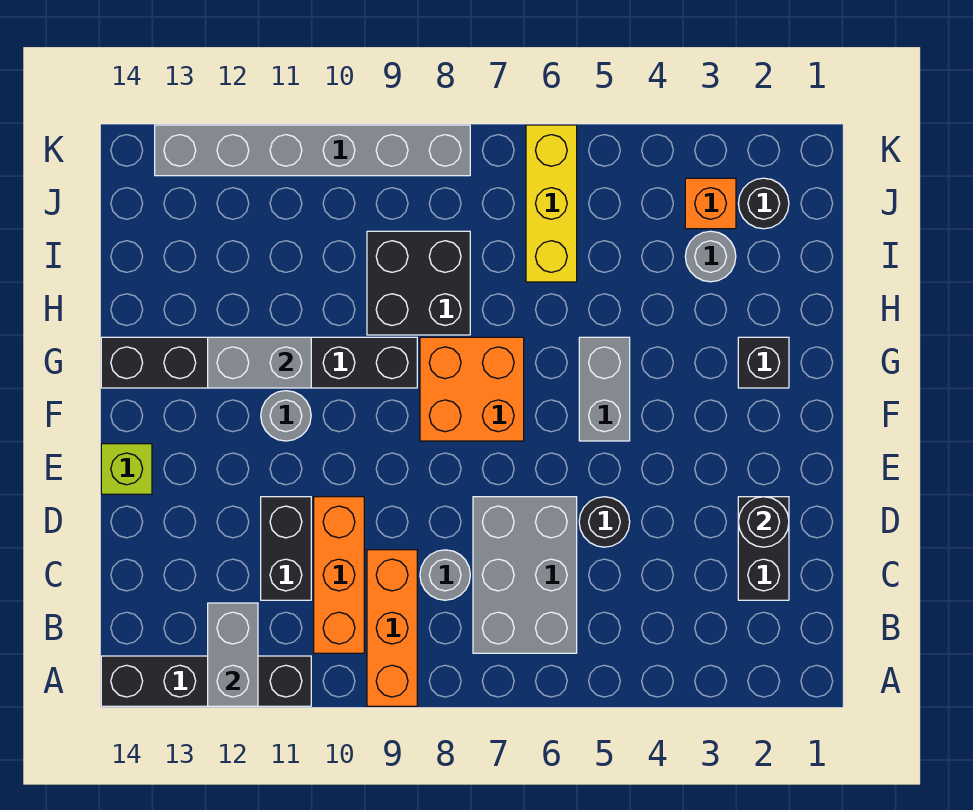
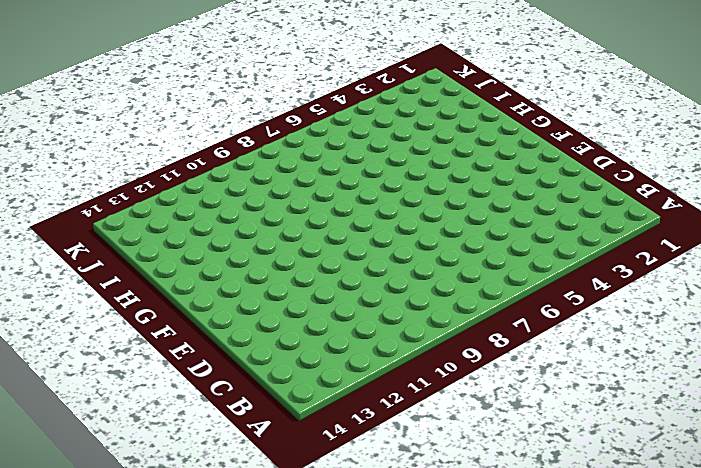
none -> orange 1x3 brick [367,550,417,706]
none -> black 1x4 brick [101,656,311,706]
none -> grey 2x3 brick [473,497,577,653]

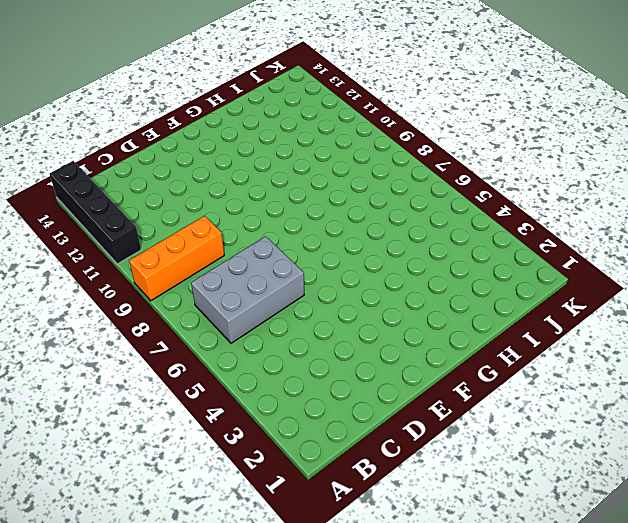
none -> orange 1x3 brick [314,497,364,653]
none -> black 1x2 brick [738,497,789,600]
none -> grey 1x1 round brick [420,550,470,600]

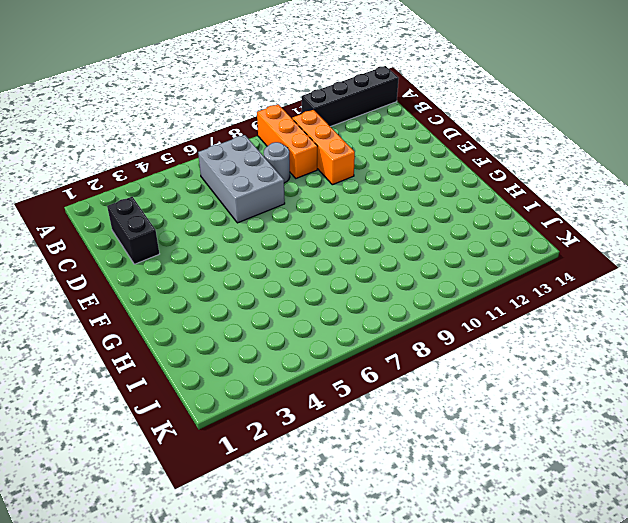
none -> black 1x2 brick [261,497,311,600]
none -> black 1x1 round brick [579,497,630,547]
none -> lime 1x1 brick [101,444,152,494]

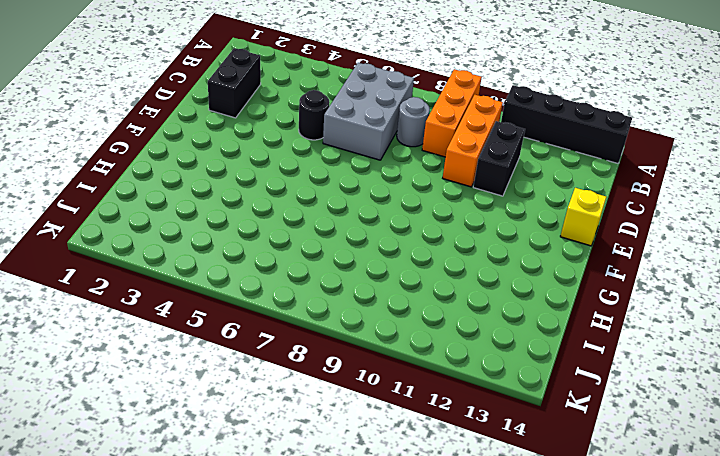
yellow 1x1 brick [560,188,606,246] -> lime 1x1 brick [101,444,152,494]
none -> grey 1x2 brick [579,337,630,441]
none -> orange 2x2 brick [420,337,524,441]
none -> grey 1x1 round brick [261,391,311,441]

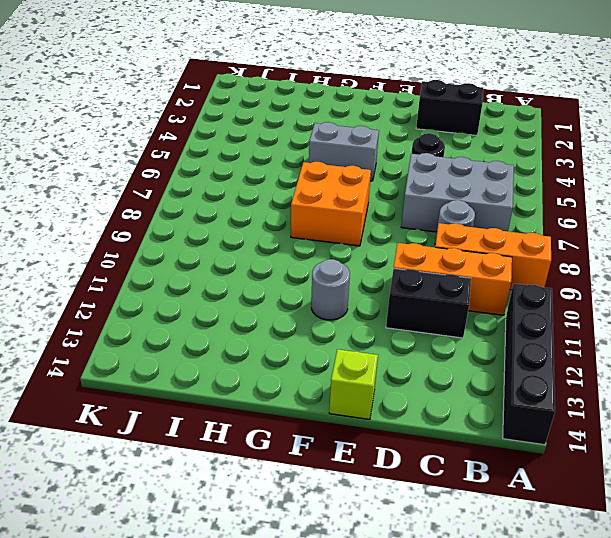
none -> black 1x1 brick [738,337,789,388]
none -> black 1x6 brick [101,337,417,388]
none -> black 2x2 brick [367,231,470,335]

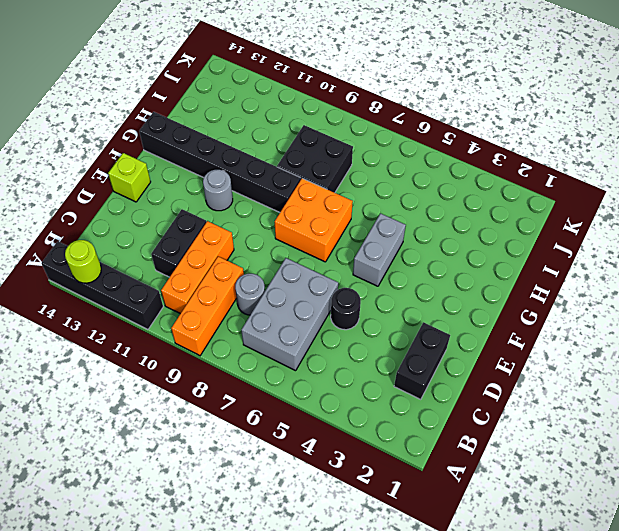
lime 1x1 round brick [65,240,101,283] -> none
none -> black 1x1 brick [738,337,789,388]
none -> grey 1x1 round brick [685,231,736,282]
none -> yellow 1x3 brick [526,125,577,282]

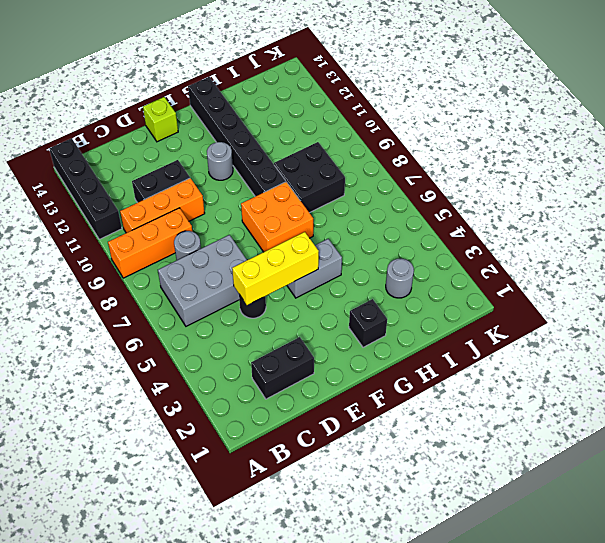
yellow 1x3 brick [232,232,319,305] -> yellow 1x3 brick moved to [526,125,577,282]
none -> black 1x1 round brick [738,178,789,229]
none -> orange 1x1 brick [685,178,736,229]
none -> grey 1x6 brick [155,125,470,176]

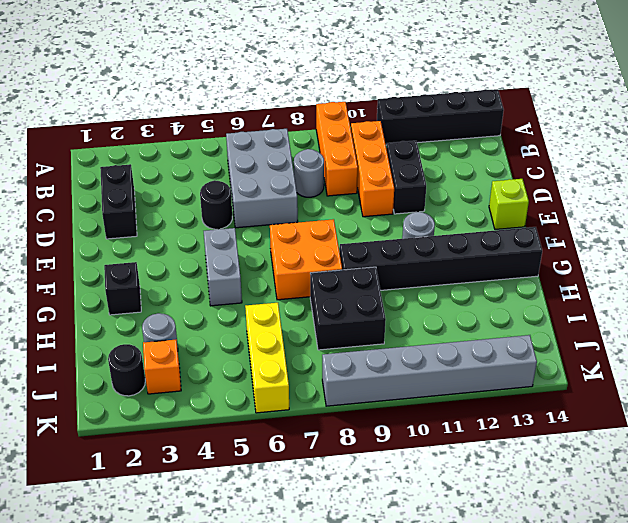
none -> grey 1x2 brick [208,603,258,706]
none -> black 1x1 round brick [738,497,789,547]
none -> grey 1x2 brick [208,337,311,388]

